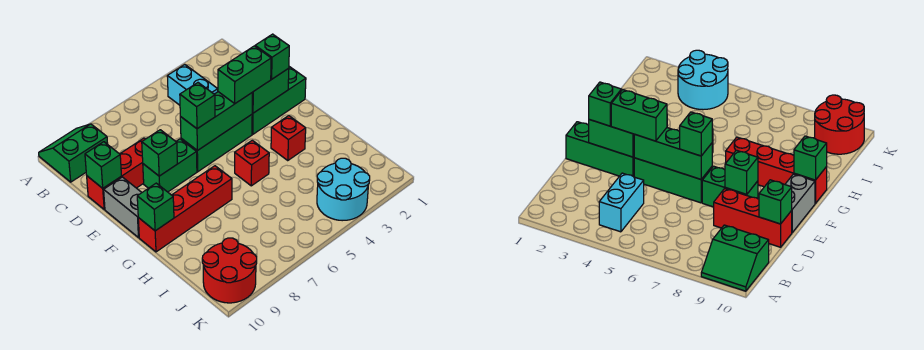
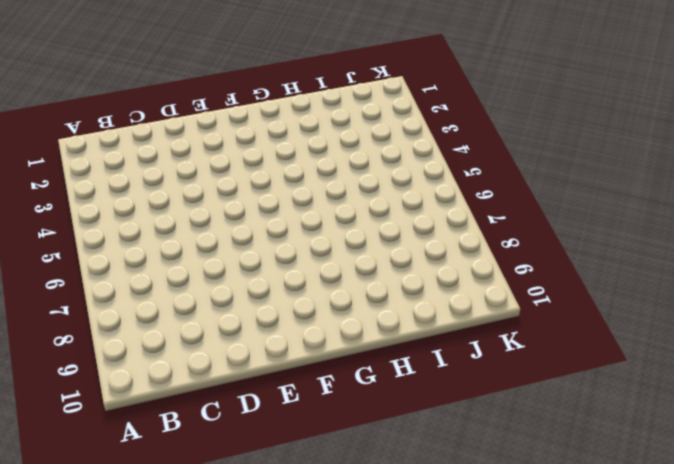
none -> green 2x2 slope [39,124,108,182]
none -> cyan 1x2 brick [167,65,218,105]
none -> red 1x3 brick [87,138,145,209]

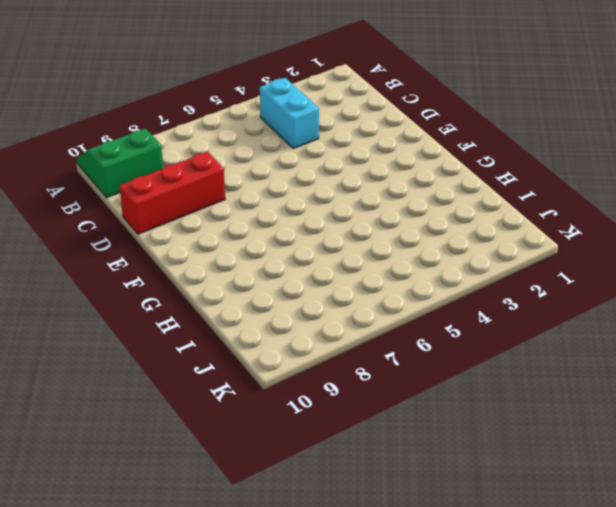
none -> green 1x3 brick [252,67,306,134]
none -> green 1x3 brick [181,115,252,172]
none -> green 1x2 brick [143,139,197,192]

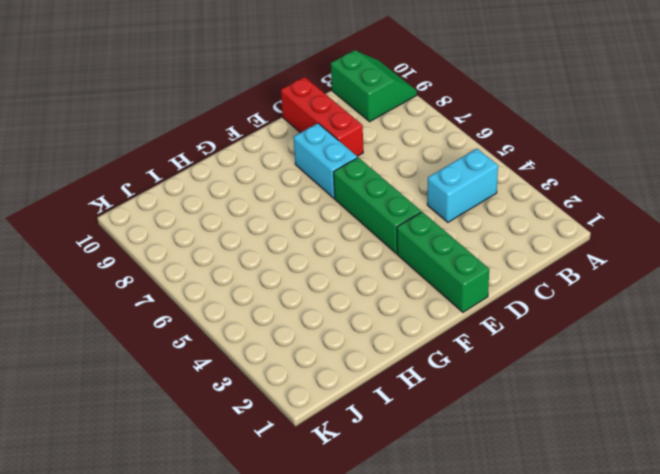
cyan 1x2 brick [293,123,357,198] -> green 1x2 brick [143,139,197,192]
none -> grey 1x2 brick [104,177,142,237]
none -> red 1x1 brick [271,116,306,161]
none -> red 1x1 brick [235,140,269,186]

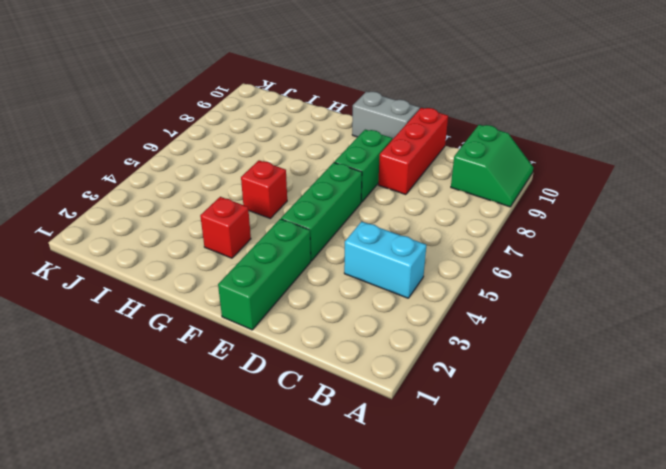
none -> red 1x4 brick [138,166,232,252]
none -> cyan 2x2 round brick [317,158,370,221]
none -> red 2x2 round brick [202,238,257,303]

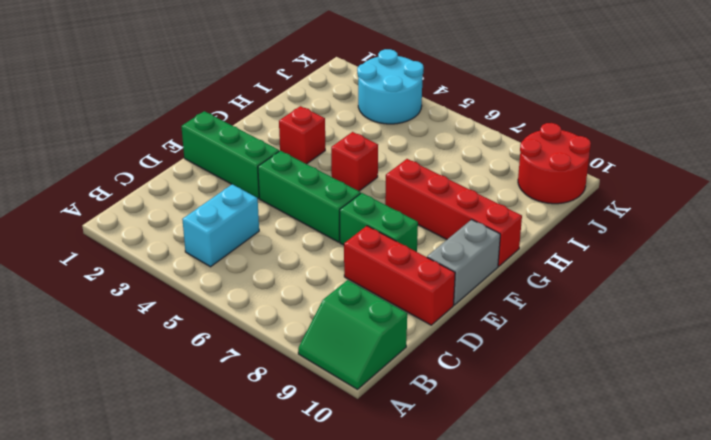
none -> green 1x1 brick [85,142,121,188]
none -> green 1x2 brick [252,68,289,113]
none -> green 1x3 brick [180,92,252,151]

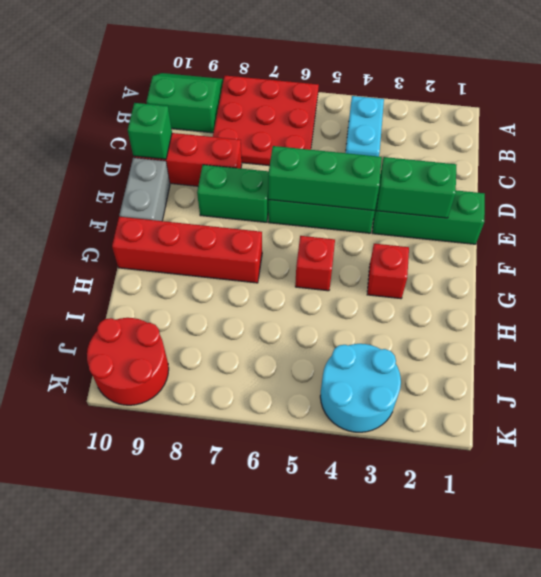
red 3x3 plate [213,76,319,166] -> none
none -> green 1x1 brick [142,130,178,176]
none -> green 1x1 brick [137,183,174,231]
none -> green 1x1 brick [255,34,289,79]

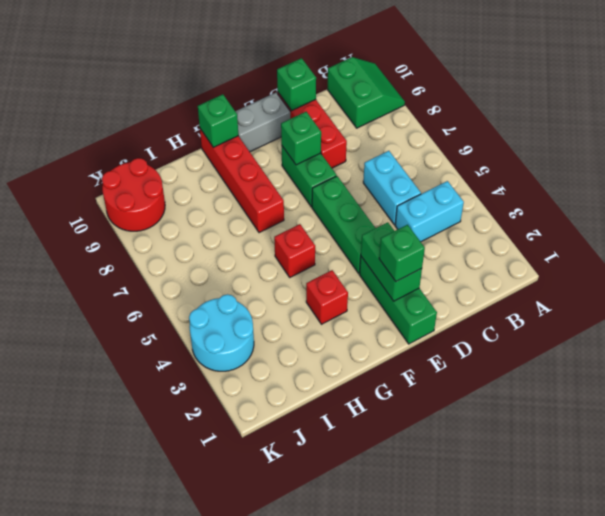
cyan 1x2 brick [363,151,421,225] -> none
none -> green 1x3 brick [180,92,252,151]
none -> green 1x2 brick [218,46,271,103]
none -> green 1x1 brick [180,83,215,129]

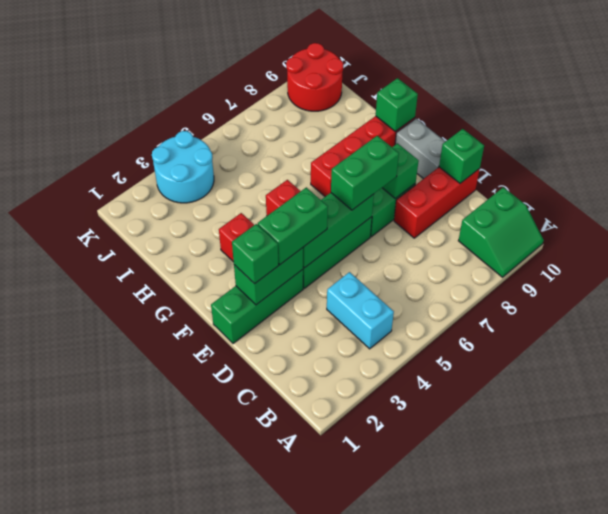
green 1x2 brick [331,136,399,210] -> green 1x1 brick [180,83,215,129]

